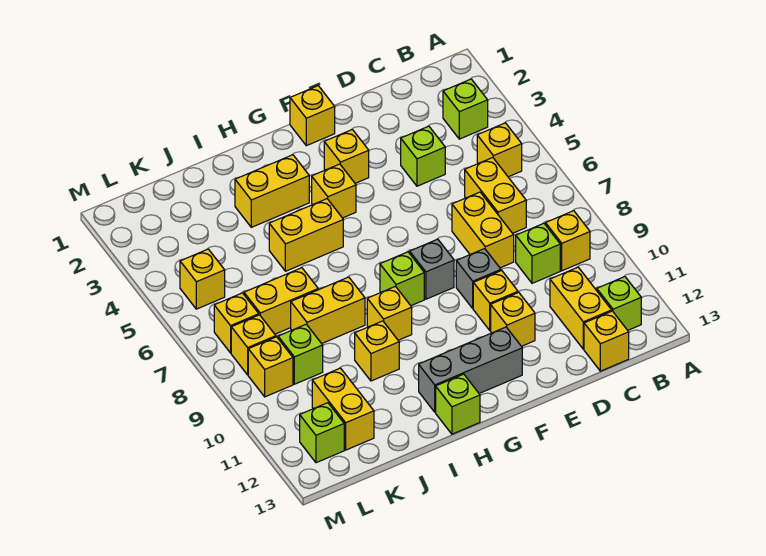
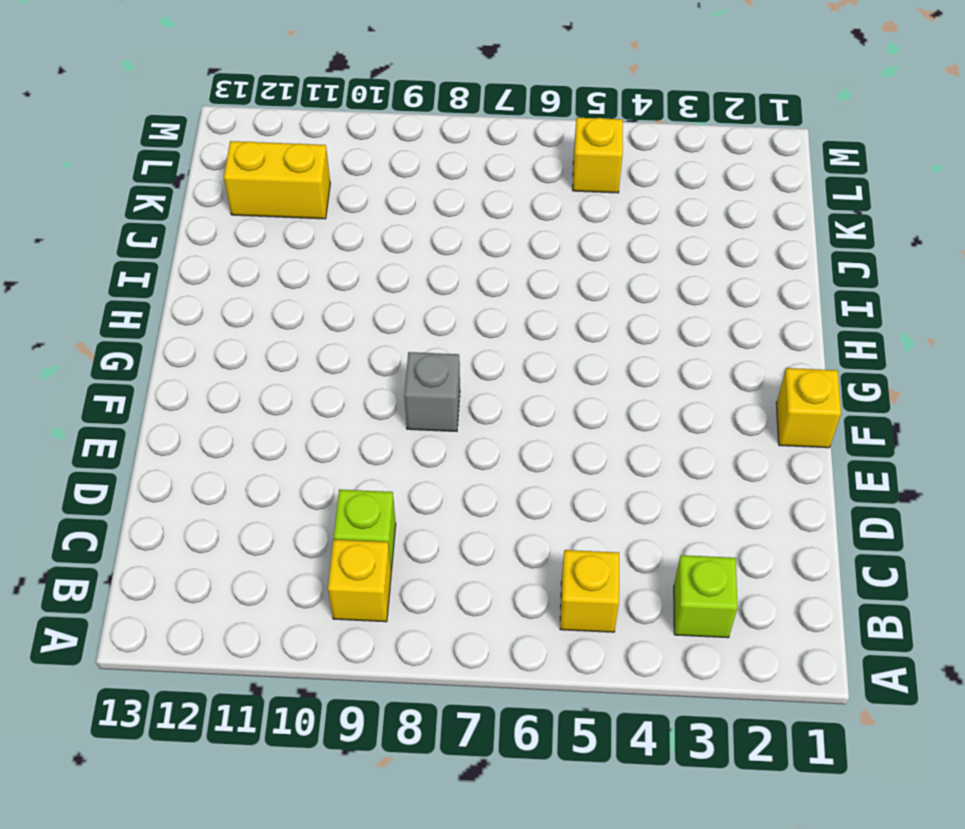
none -> lime 1x1 brick [597,277,641,330]
none -> yellow 1x2 brick [465,158,526,233]
none -> yellow 1x2 brick [550,267,612,349]
none -> yellow 1x1 brick [584,311,629,371]

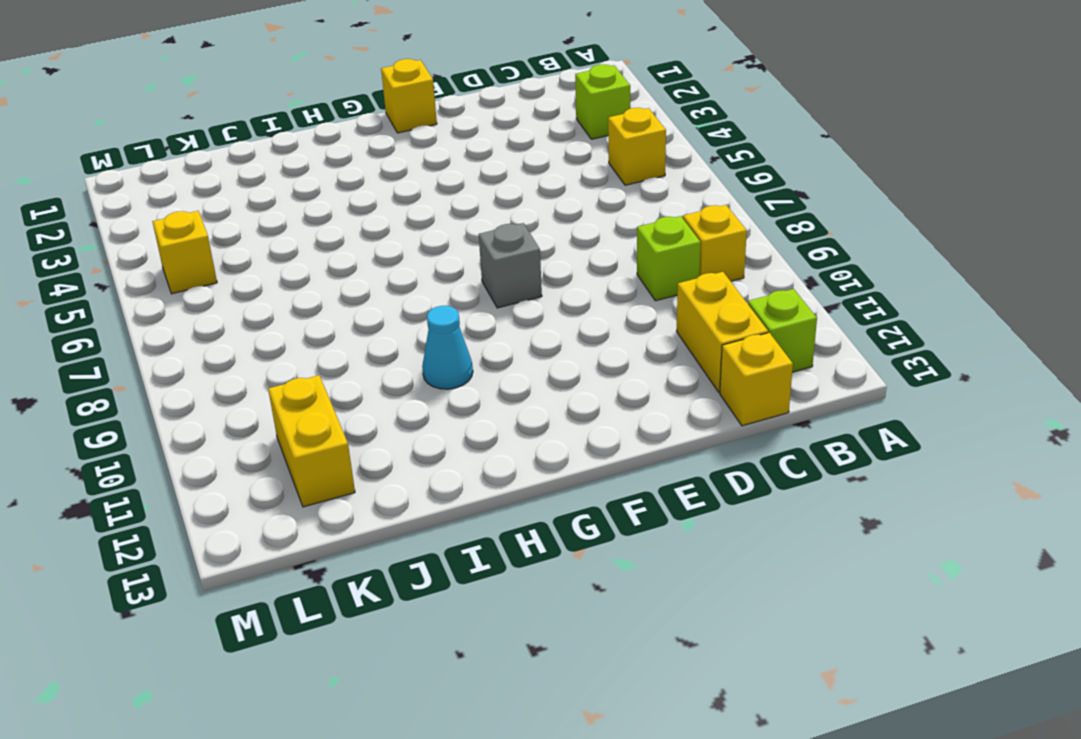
cyan 1x1 cone [422,306,473,389] -> none
none -> yellow 1x2 brick [465,158,526,233]
none -> lime 1x1 brick [401,126,445,186]
none -> yellow 1x2 brick [452,192,514,268]
none -> grey 1x1 brick [456,249,501,308]

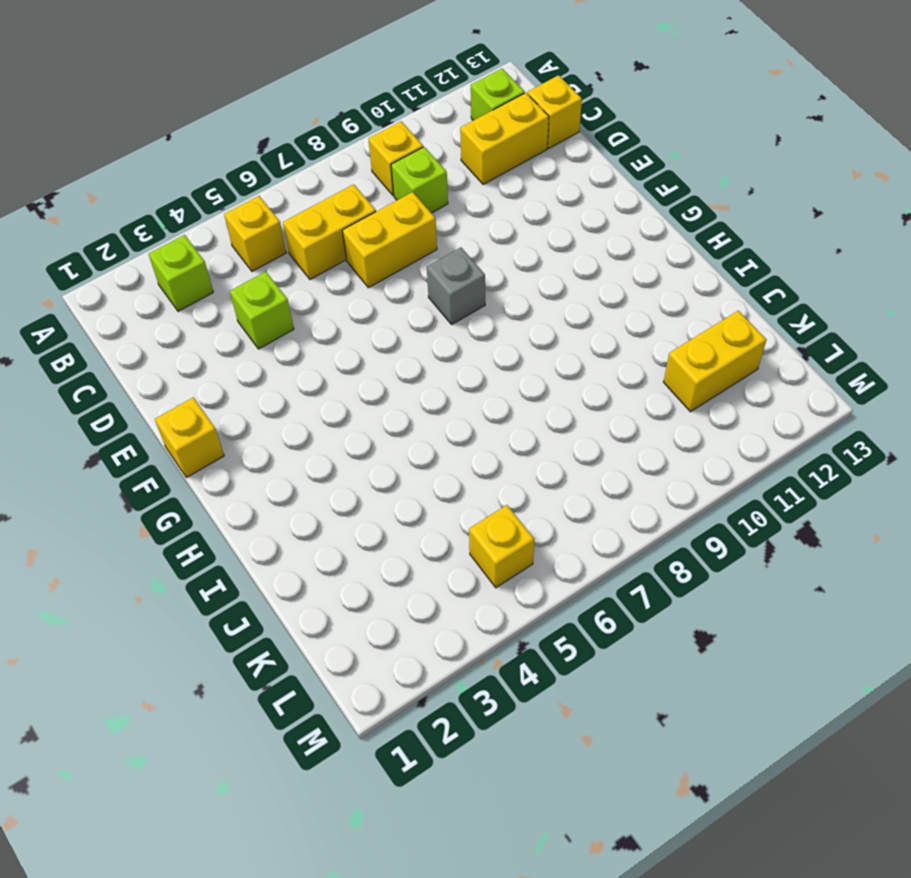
none -> grey 1x1 brick [456,249,501,308]
none -> yellow 1x1 brick [473,270,518,330]
none -> yellow 1x1 brick [491,292,535,346]
none -> yellow 1x1 brick [324,130,369,183]

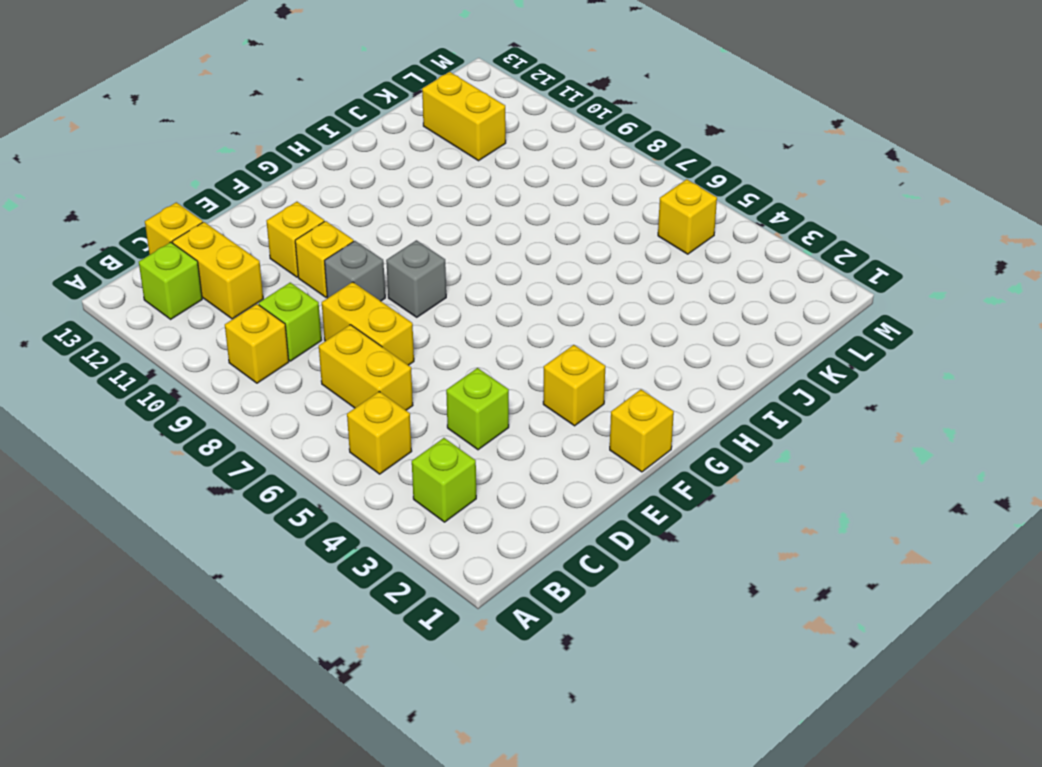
none -> grey 1x3 brick [419,327,522,412]
none -> yellow 1x1 brick [312,164,356,218]
none -> lime 1x1 brick [380,252,424,306]
none -> yellow 1x2 brick [235,155,309,227]

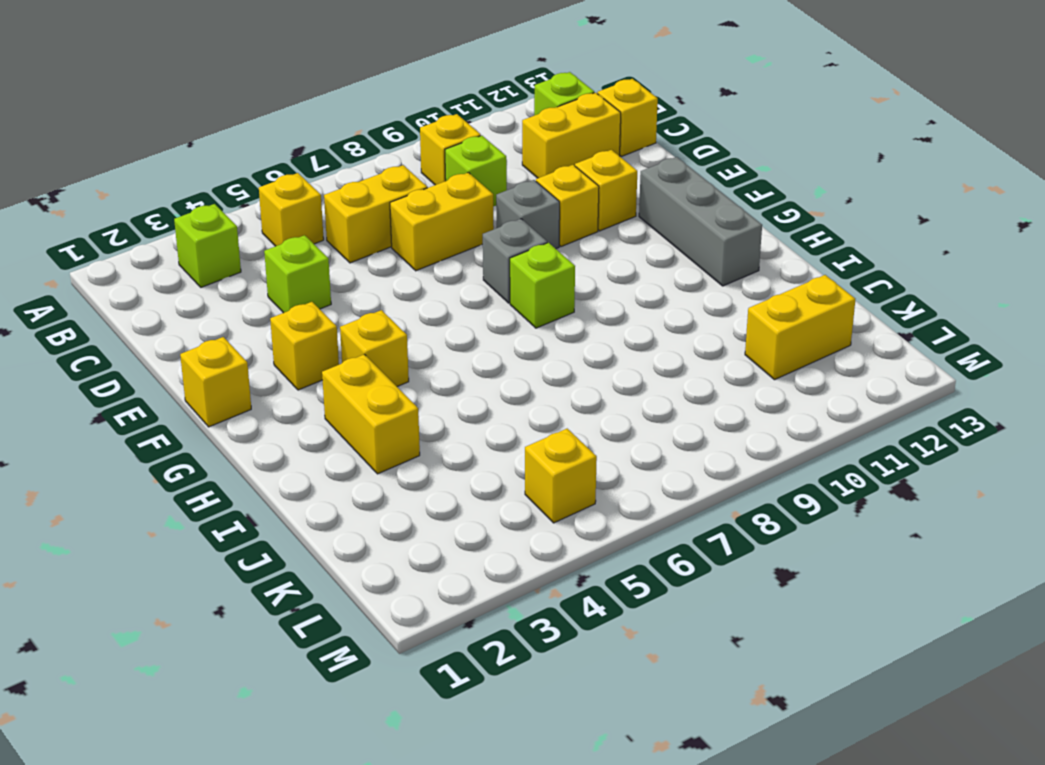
none -> yellow 1x2 brick [269,199,343,271]
none -> yellow 1x1 brick [367,286,412,340]
none -> lime 1x1 brick [436,374,480,434]
none -> yellow 1x2 brick [291,277,365,344]

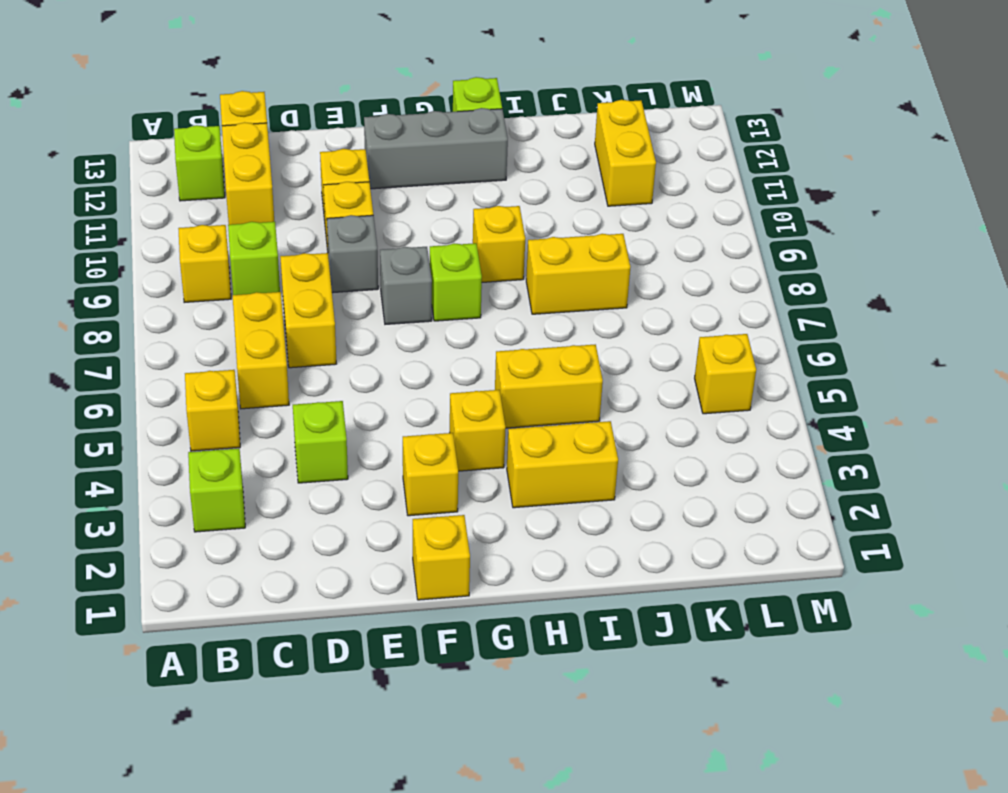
none -> yellow 1x1 brick [355,321,399,381]
none -> yellow 1x2 brick [244,268,318,334]
none -> lime 1x1 brick [278,324,323,384]
none -> yellow 1x1 brick [214,293,259,353]

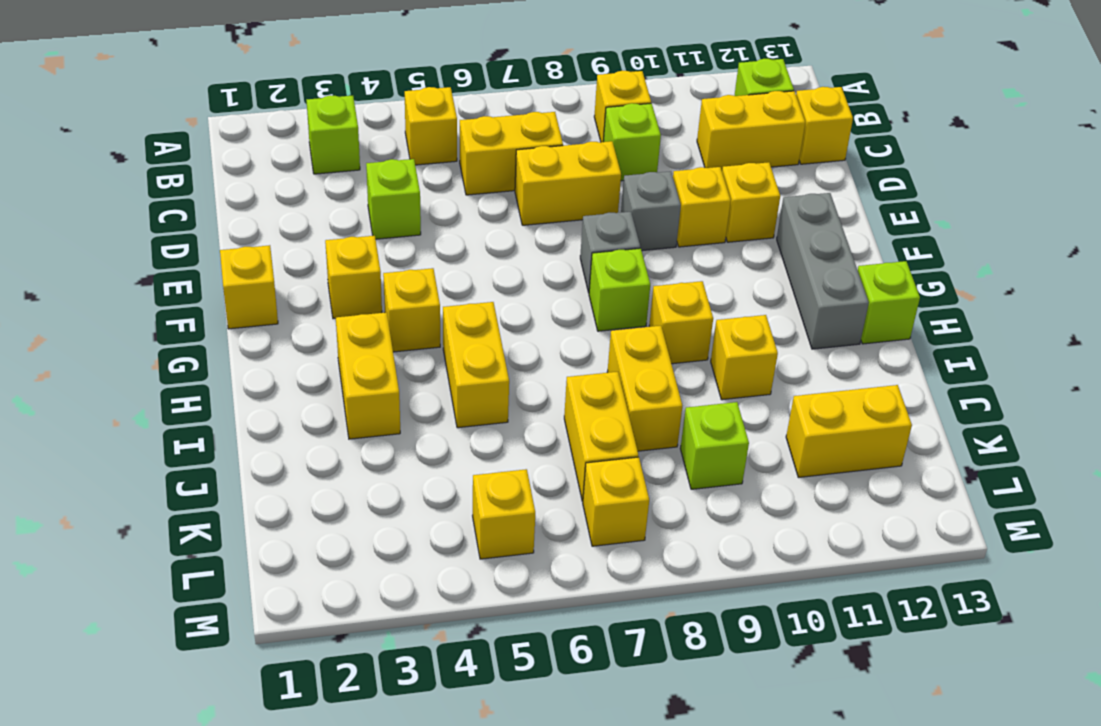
none -> yellow 1x1 brick [231,315,276,375]
none -> yellow 1x1 brick [248,337,293,397]
none -> lime 1x1 brick [300,403,344,463]

